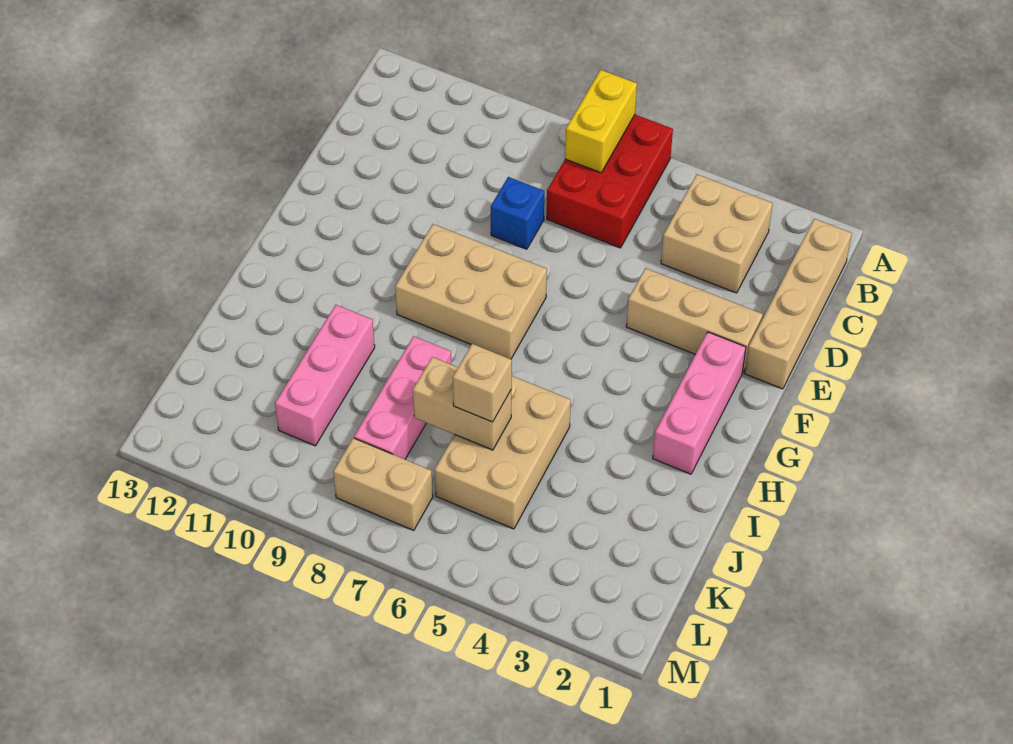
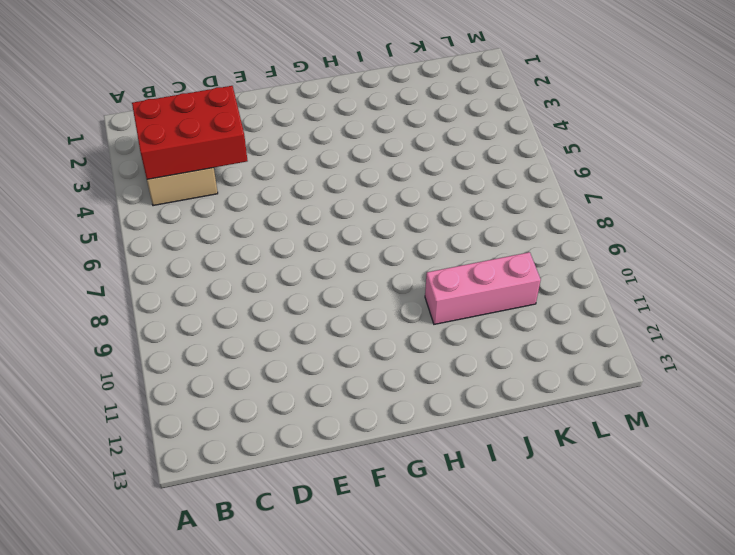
red 2x3 brick [132,86,248,179] -> red 2x3 brick moved to [547,115,673,248]
none -> tan 1x4 brick [745,219,852,389]
none -> blue 1x1 brick [491,177,544,249]
none -> tan 1x3 brick [626,268,763,373]

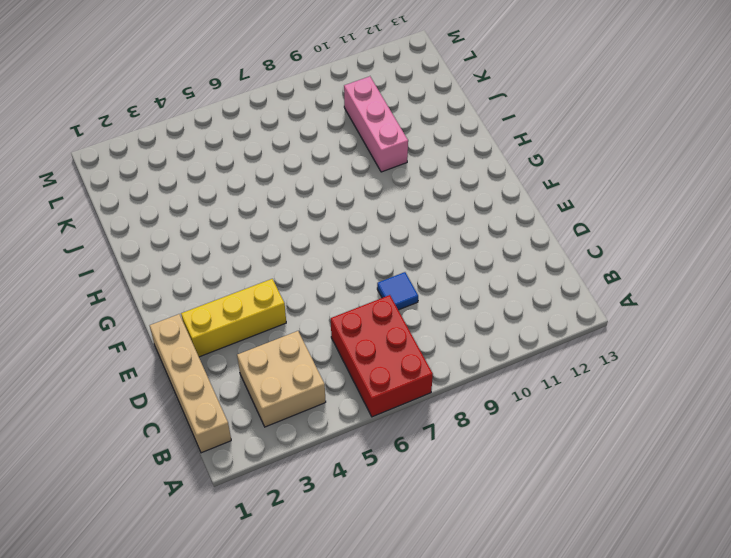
blue 1x1 tile [377,272,418,310] -> blue 1x1 brick [491,177,544,249]
yellow 1x3 brick [181,279,286,357] -> tan 1x3 brick [626,268,763,373]
none -> pink 1x3 brick [653,332,746,474]
none -> tan 2x3 brick [395,224,547,359]
none -> tan 2x3 brick [434,376,571,529]

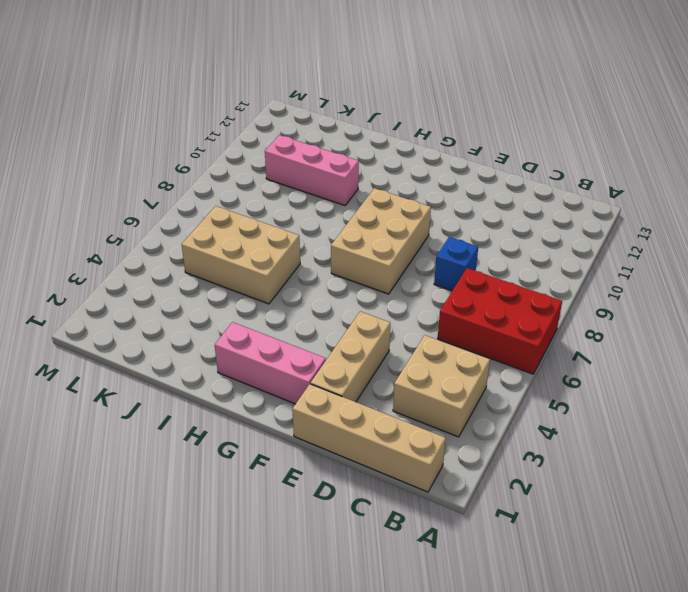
none -> pink 1x3 brick [354,336,451,459]
none -> tan 1x2 brick [333,438,433,530]
none -> yellow 1x2 brick [565,70,637,173]

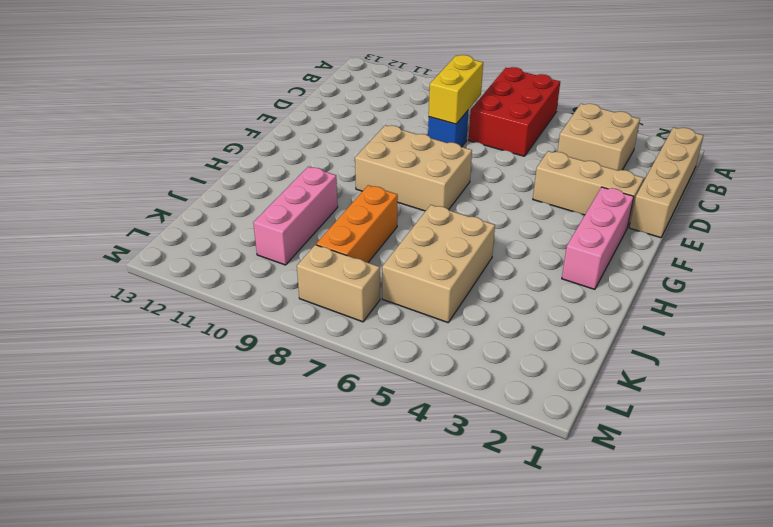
yellow 1x2 brick [429,55,483,124] -> yellow 1x2 brick moved to [565,70,637,173]
orange 1x3 brick [316,185,398,263] -> pink 1x3 brick [354,336,451,459]
none -> tan 1x2 brick [413,357,511,450]
none -> tan 1x1 brick [453,344,512,422]

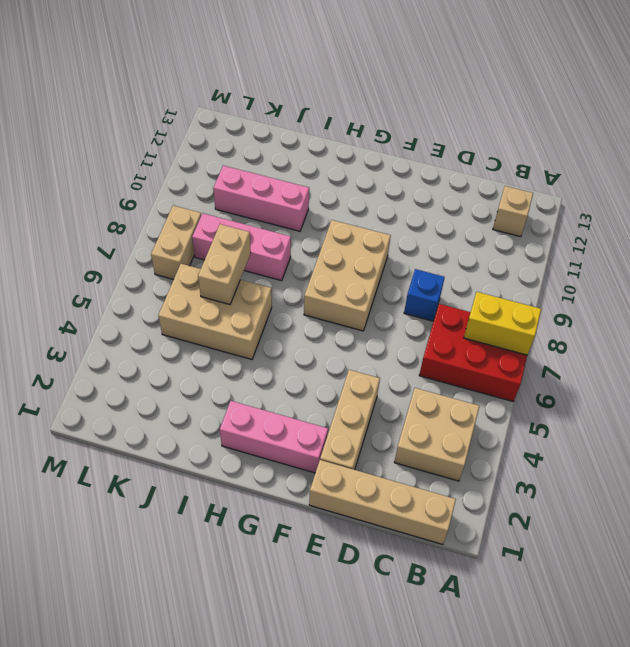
tan 1x1 brick [493,186,533,237] -> tan 1x1 brick moved to [453,344,512,422]

